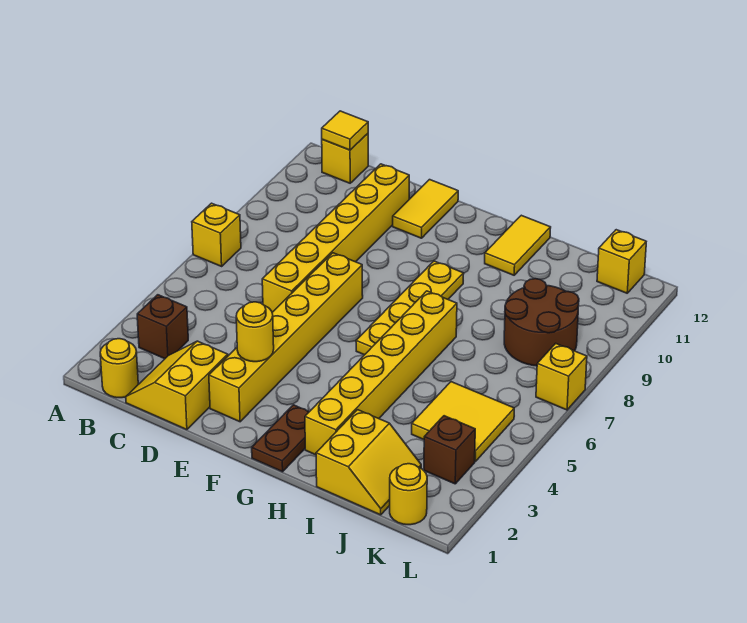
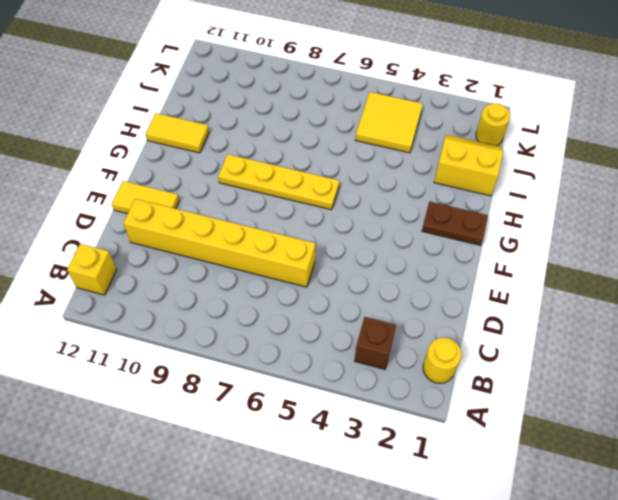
none -> yellow 1x1 brick [192,203,241,266]
none -> yellow 2x2 slope [126,341,228,430]
none -> yellow 1x6 brick [209,253,363,422]

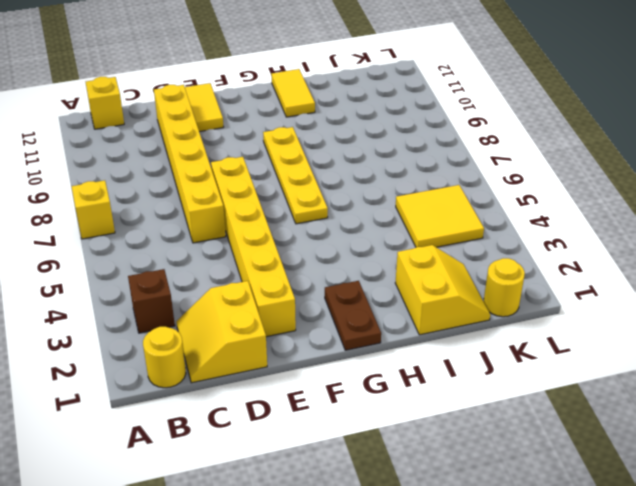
none -> yellow 1x6 brick [305,291,457,455]
none -> brown 2x2 round brick [504,279,579,366]
none -> brown 1x1 brick [424,416,475,484]

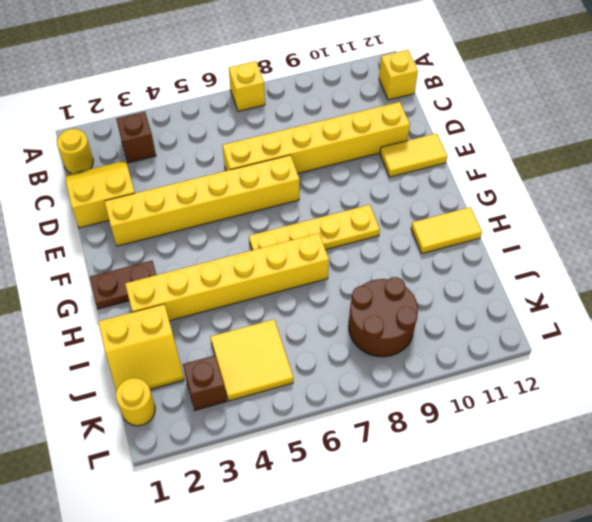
none -> yellow 1x1 brick [597,230,646,293]
none -> yellow 1x1 brick [536,343,587,410]
none -> yellow 1x1 tile [322,111,368,150]

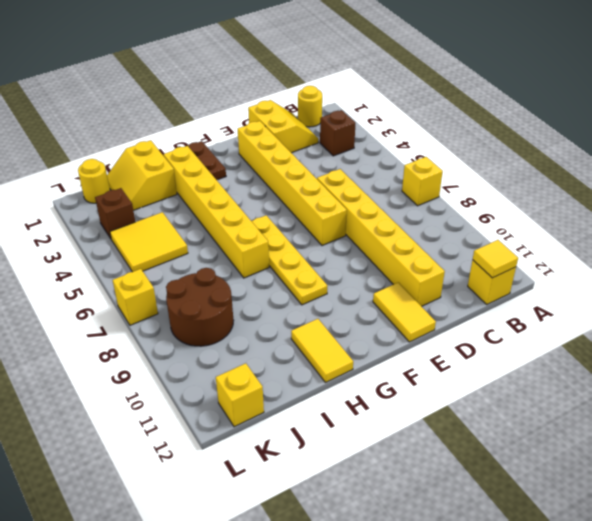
none -> yellow 1x1 round brick [236,302,274,362]

